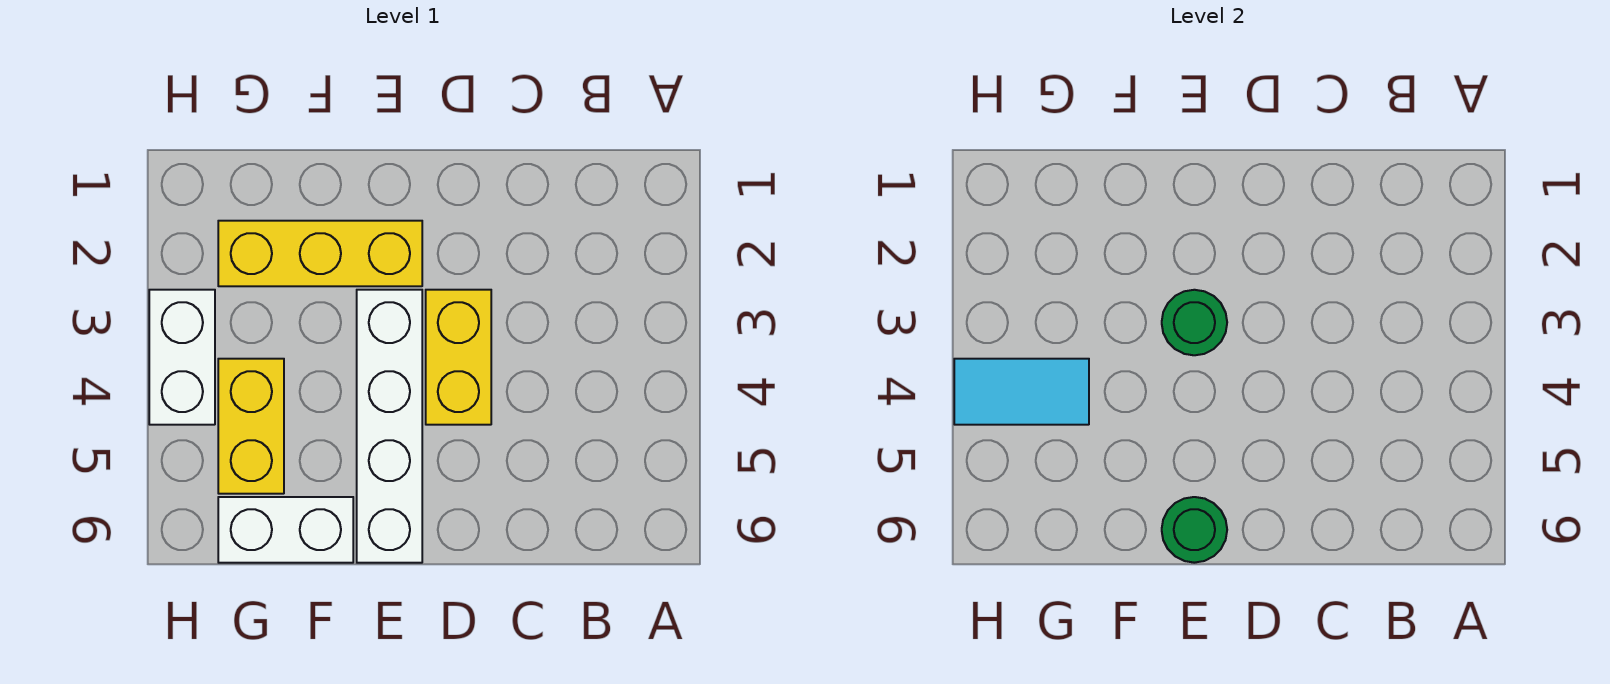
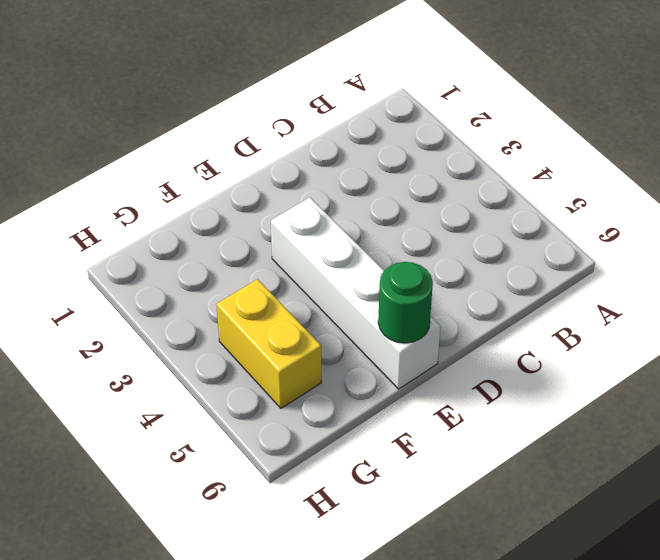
none -> yellow 1x2 brick [426,290,491,425]
none -> yellow 1x3 brick [218,221,422,286]

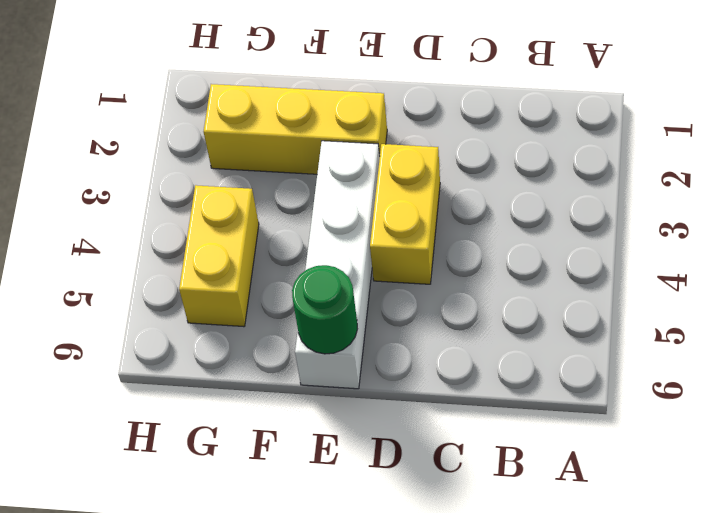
none -> white 1x2 brick [218,497,353,563]
none -> white 1x2 brick [149,290,215,425]

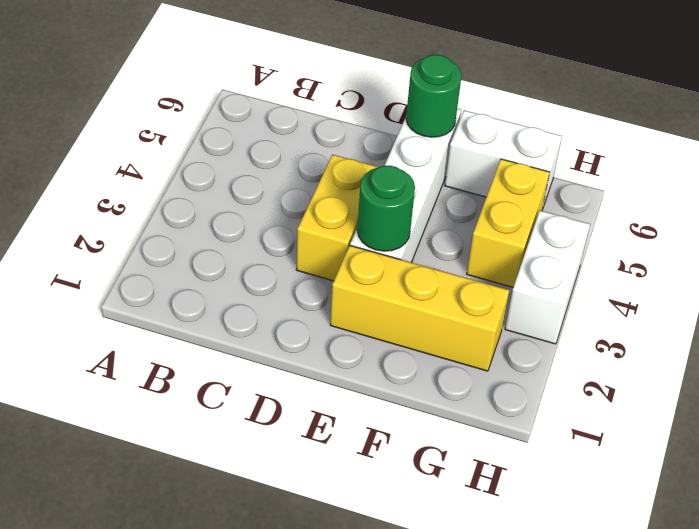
none -> cyan 1x2 tile [954,359,1089,425]

